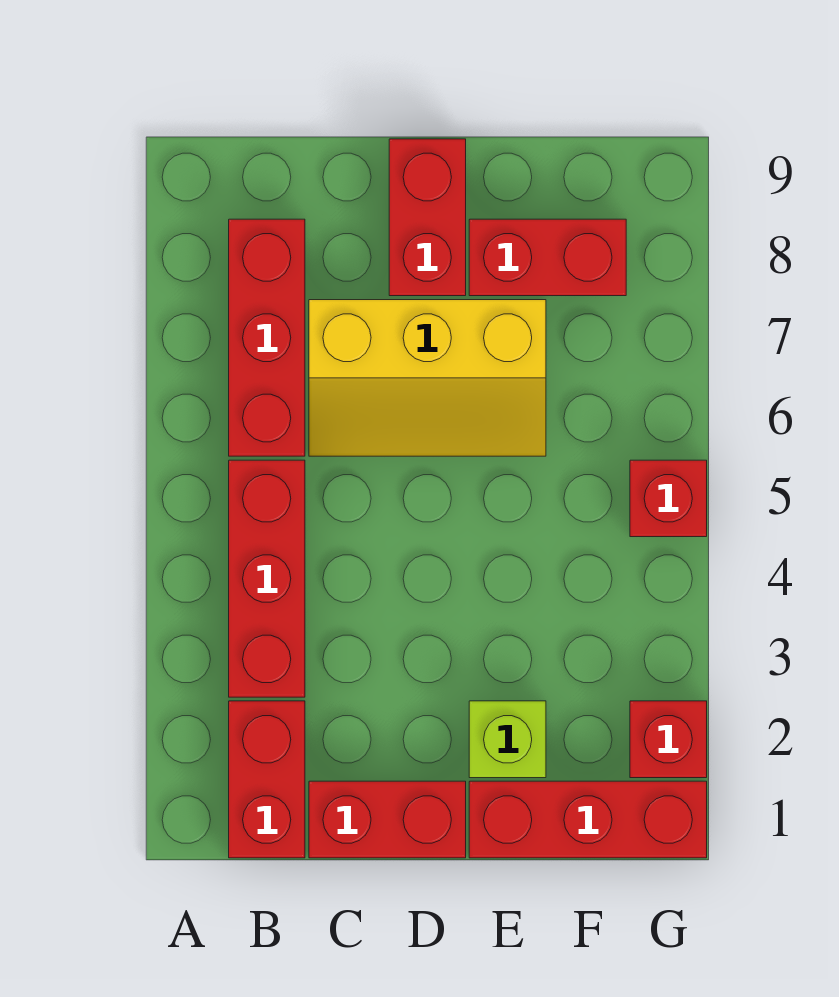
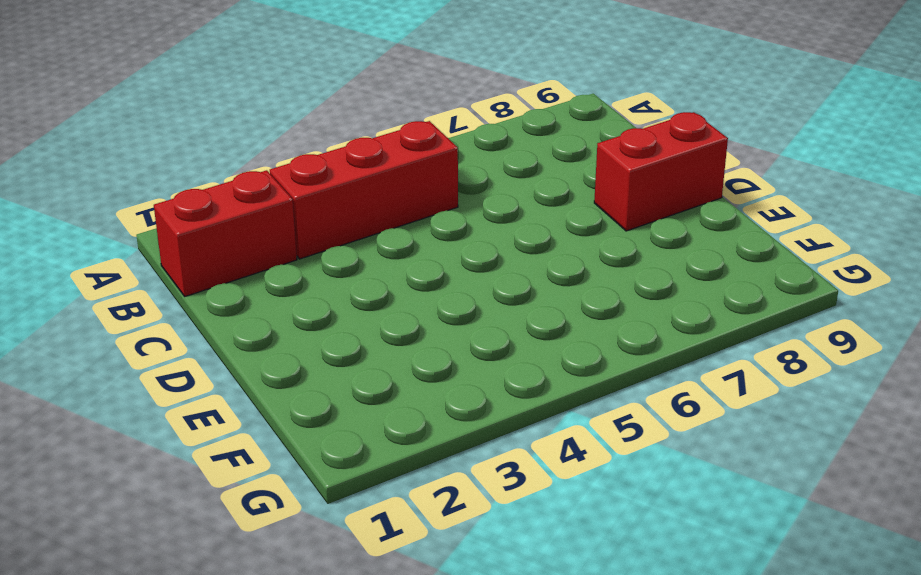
none -> red 1x3 brick [229,219,305,456]
none -> red 1x2 brick [309,781,466,858]

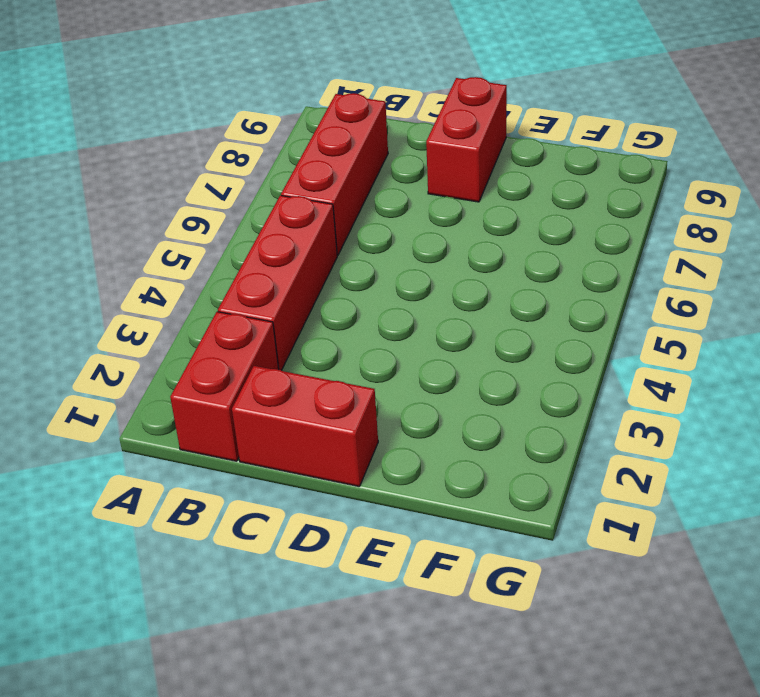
none -> yellow 2x3 slope [309,300,546,456]
none -> red 1x3 brick [469,781,707,858]

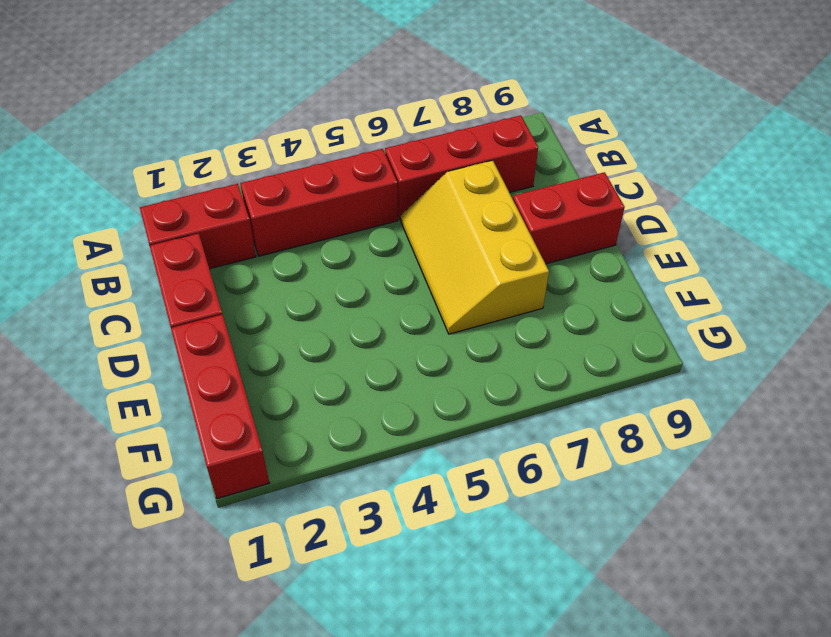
none -> lime 1x1 brick [469,701,546,778]
none -> red 1x2 brick [469,219,626,296]

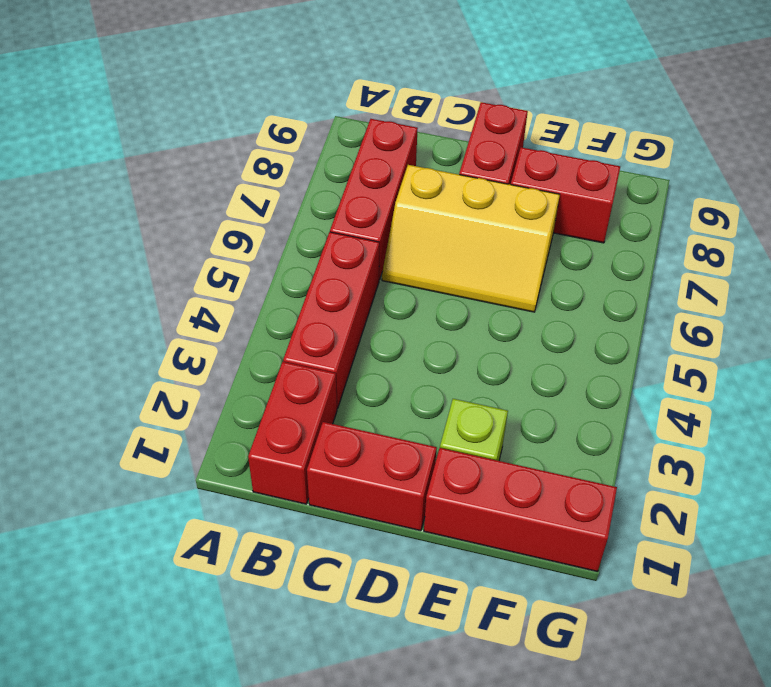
none -> red 1x1 brick [630,701,707,778]
none -> red 1x1 brick [630,460,707,537]

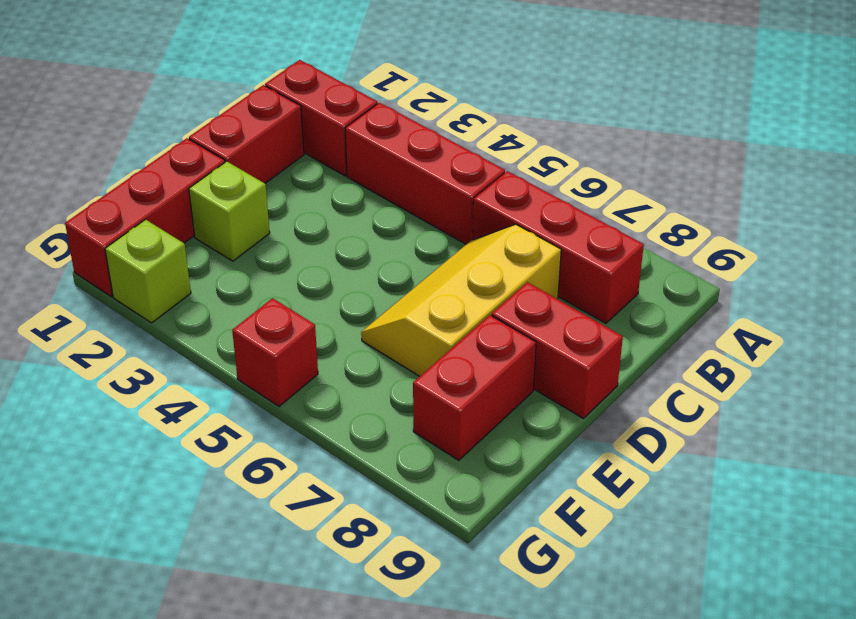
lime 1x1 brick [105,220,191,323] -> red 1x1 brick [630,701,707,778]

